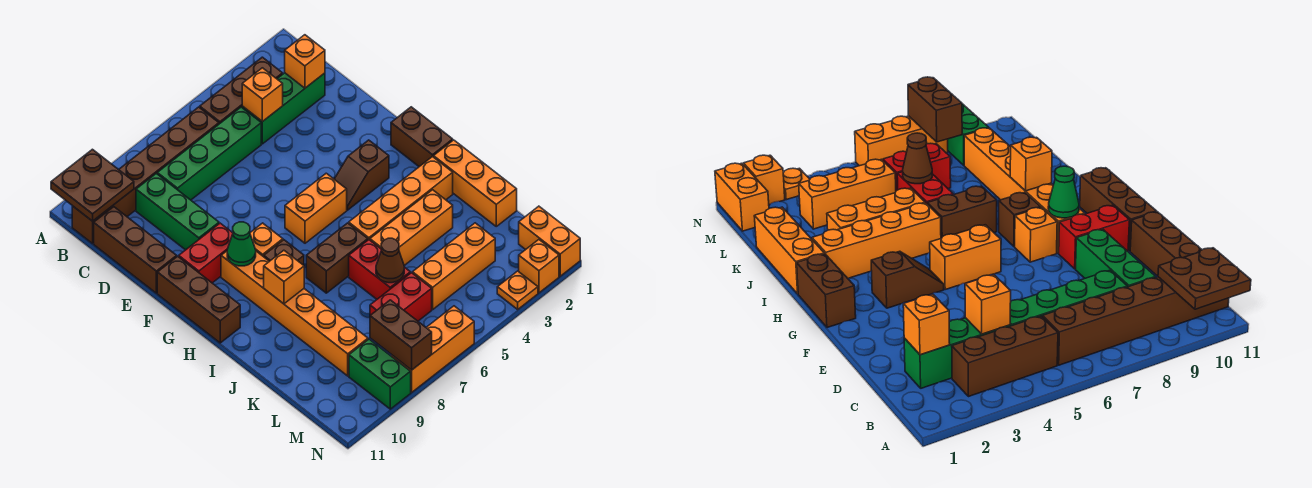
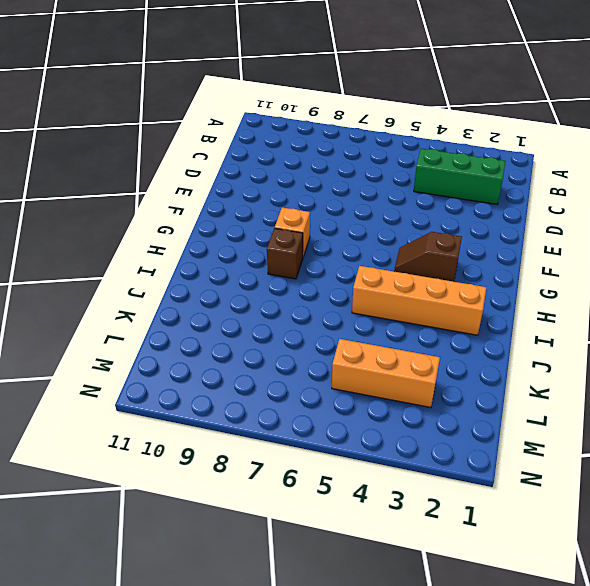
none -> brown 1x3 brick [200,57,283,124]
none -> brown 1x6 brick [72,107,219,244]
none -> green 1x4 brick [157,107,261,200]
none -> green 1x3 brick [136,173,219,250]

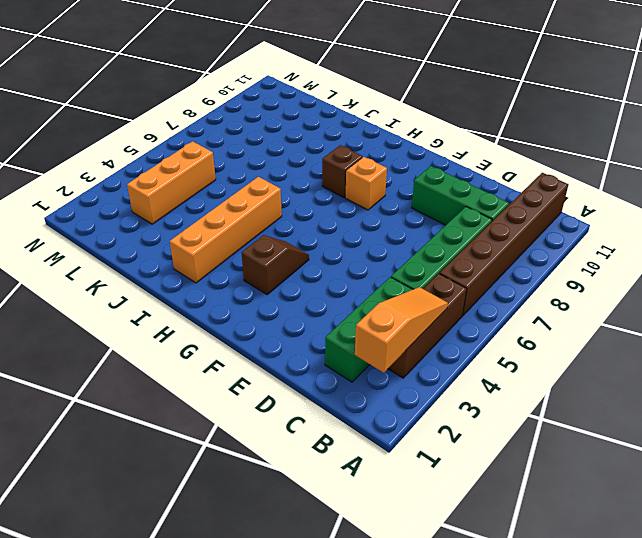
orange 1x3 slope [355,287,448,373] -> none
none -> brown 1x3 brick [94,207,177,293]
none -> red 1x2 brick [179,223,233,283]
none -> brown 1x3 brick [157,256,240,343]
none -> brown 1x2 brick [391,107,453,167]

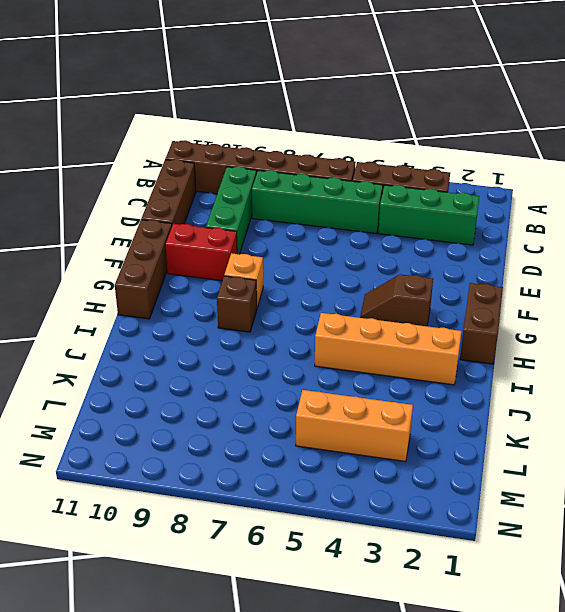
none -> orange 1x2 brick [285,173,347,243]
none -> orange 1x6 brick [221,251,368,376]
none -> orange 1x3 brick [434,140,517,226]
none -> brown 1x2 brick [306,223,368,293]

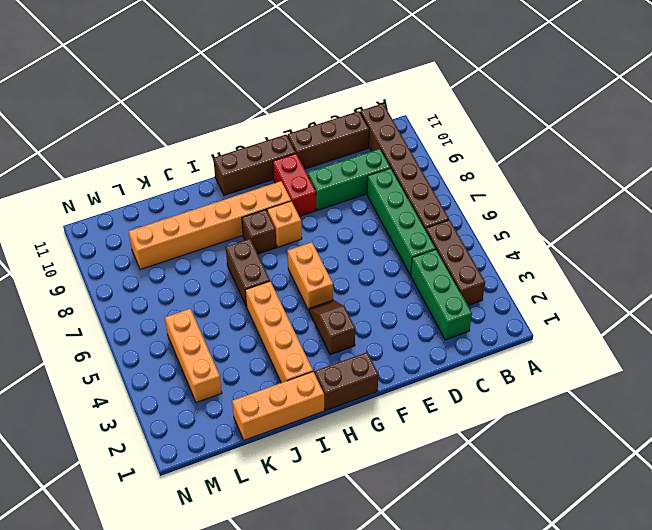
none -> orange 1x3 brick [370,190,453,266]
none -> red 1x2 brick [349,240,410,299]
none -> red 1x2 brick [370,273,432,321]
none -> orange 1x2 brick [519,206,580,276]

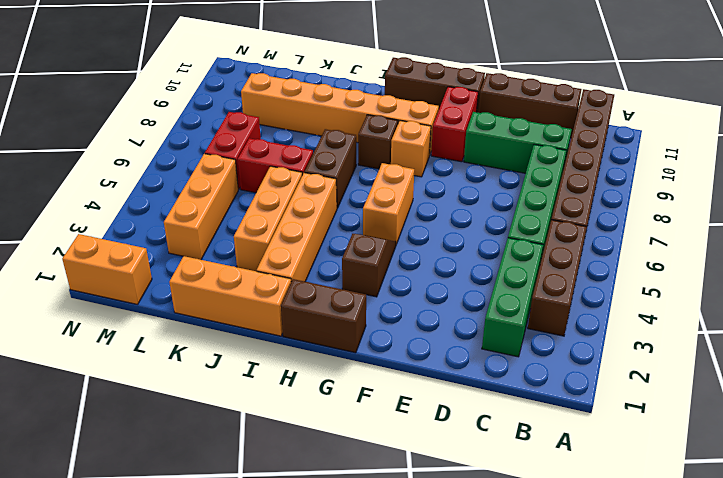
none -> green 1x2 brick [349,339,411,409]
none -> orange 1x1 brick [519,240,559,293]
none -> orange 1x1 plate [497,271,538,309]
none -> orange 1x3 brick [391,306,474,392]

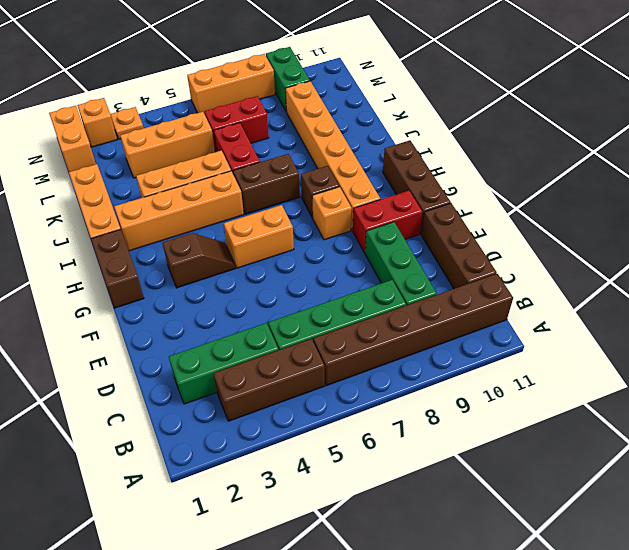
none -> brown 2x2 plate [51,149,134,221]
none -> orange 1x1 brick [285,35,325,88]
none -> orange 1x1 brick [242,68,283,122]
none -> green 1x1 cone [227,222,256,266]

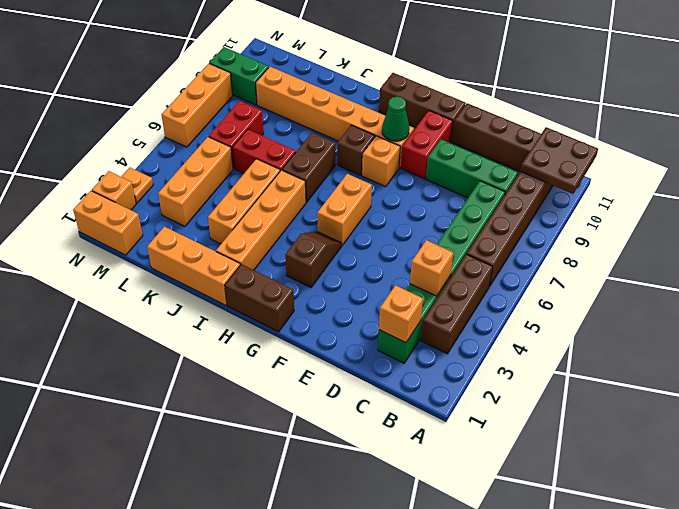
none -> orange 1x1 brick [264,250,304,304]
none -> brown 1x1 cone [376,238,404,283]
none -> brown 1x2 brick [370,300,432,370]

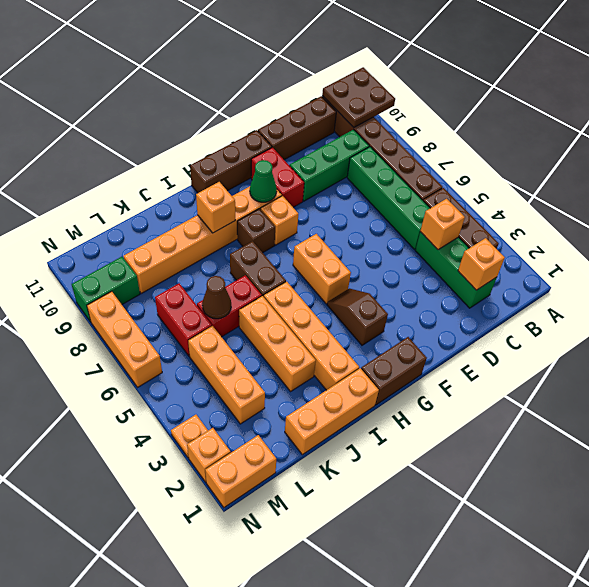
none -> brown 1x2 brick [370,300,432,370]

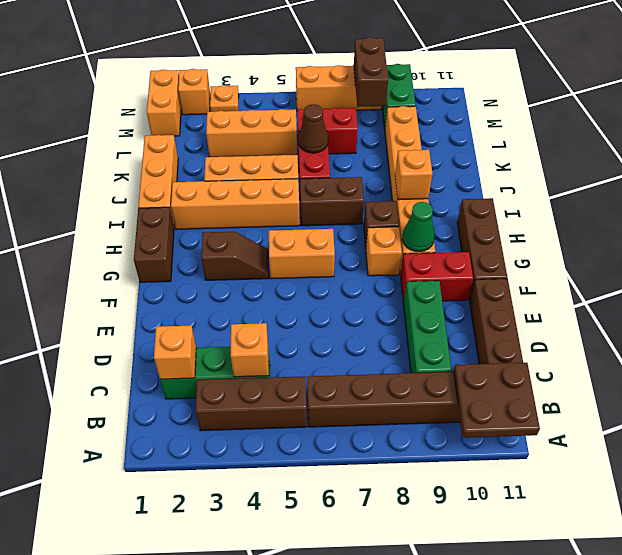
none -> green 1x4 brick [157,107,261,200]

